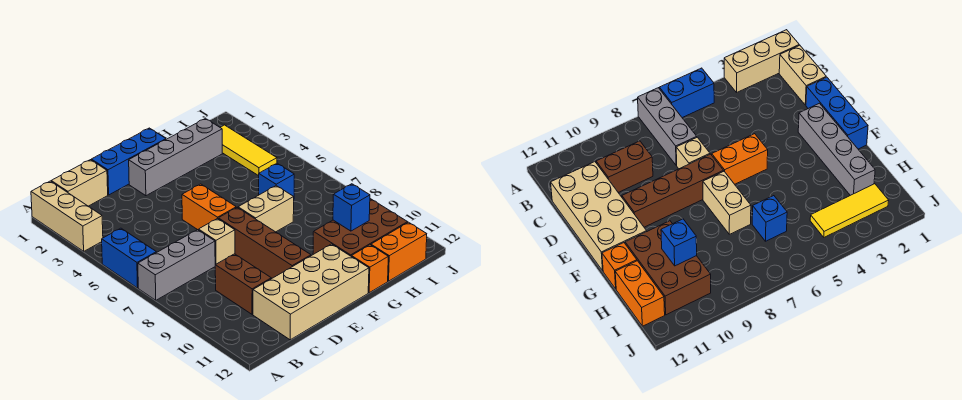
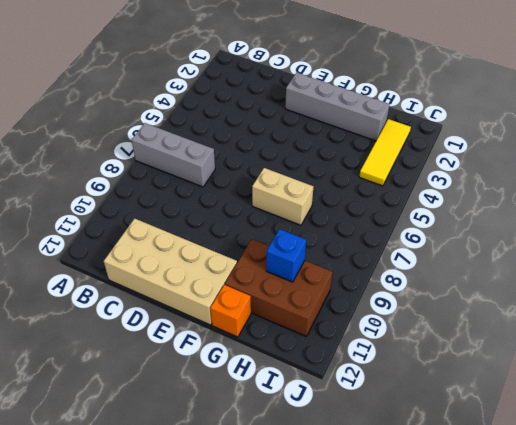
none -> tan 1x3 brick [31,181,103,251]
none -> blue 1x2 brick [102,228,156,288]
none -> tan 1x2 brick [51,160,108,206]

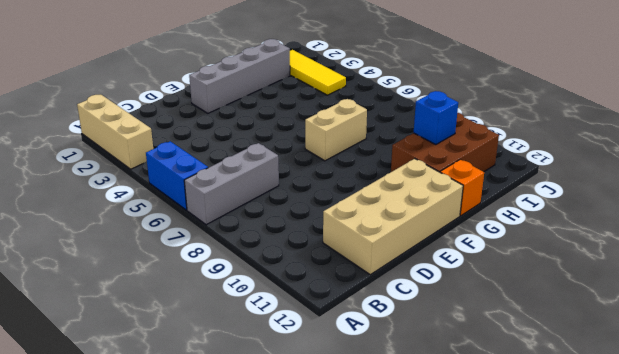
none -> tan 1x2 brick [51,160,108,206]
none -> brown 1x2 brick [215,254,271,314]
none -> blue 1x3 brick [91,128,166,195]

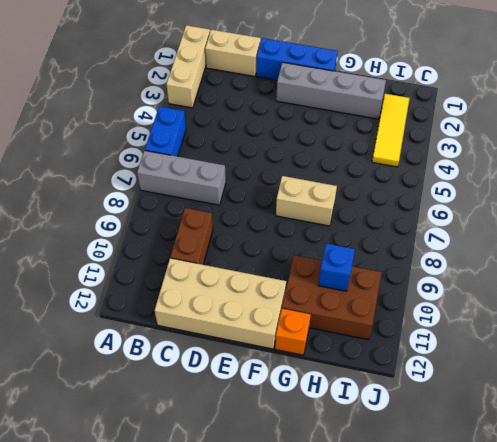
none -> tan 1x1 brick [199,218,235,265]
none -> orange 1x2 brick [182,184,236,230]
none -> brown 1x4 brick [218,208,311,278]

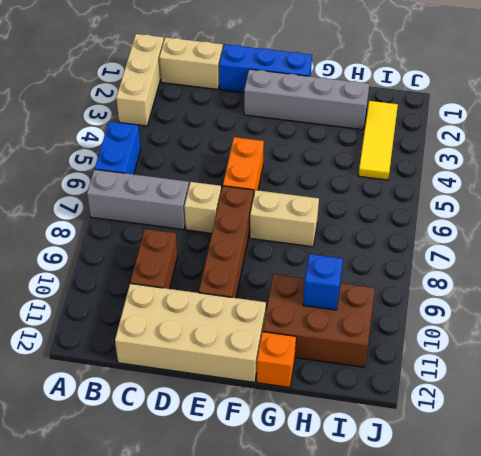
none -> blue 1x1 brick [259,163,294,197]
none -> orange 1x2 brick [371,222,427,281]

